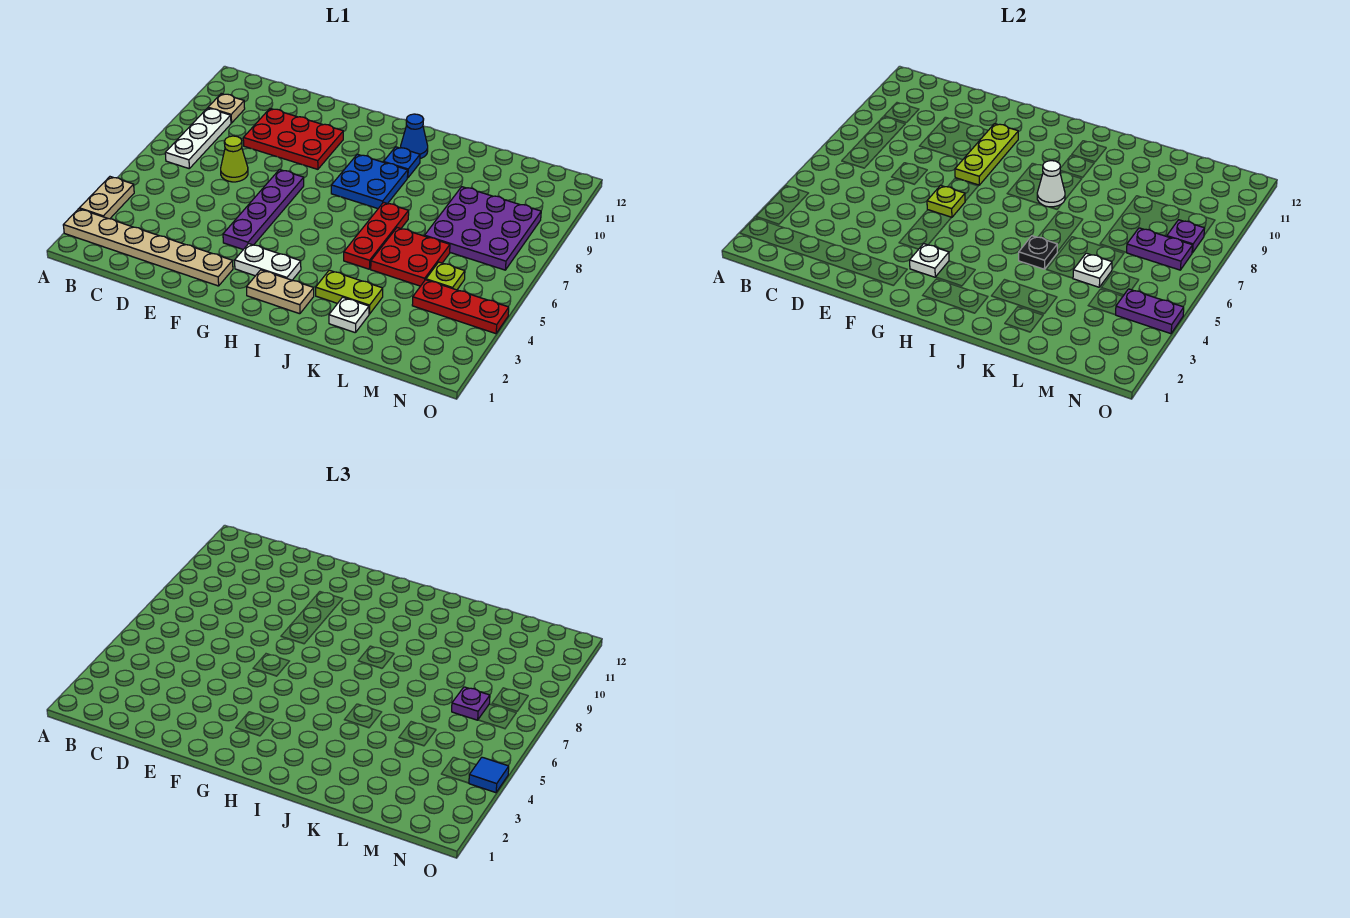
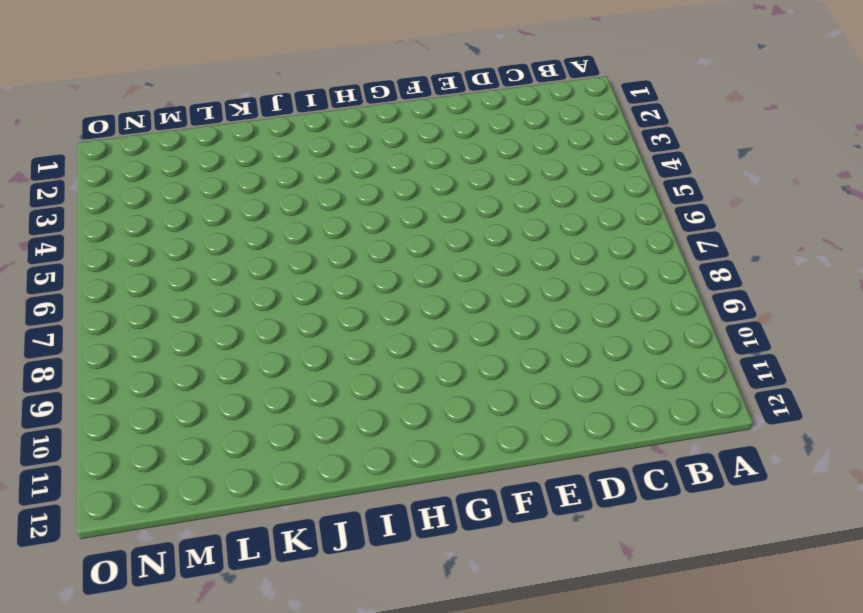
none -> tan 1x6 plate [63,209,233,286]
none -> tan 1x2 plate [79,177,134,219]
none -> white 1x3 plate [165,108,231,168]
none -> tan 1x1 plate [208,94,245,123]

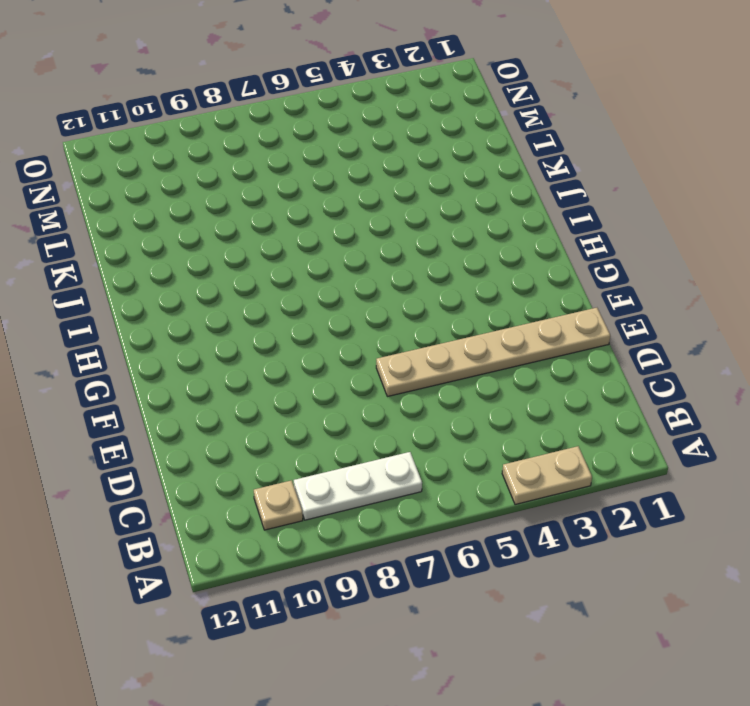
tan 1x6 plate [376,308,610,397] -> tan 1x6 plate turned to [63,209,233,286]
none -> lime 1x1 cone [221,136,248,182]
none -> red 2x3 plate [243,108,343,169]
none -> purple 1x4 plate [223,170,304,249]
none -> white 1x2 plate [235,244,301,280]

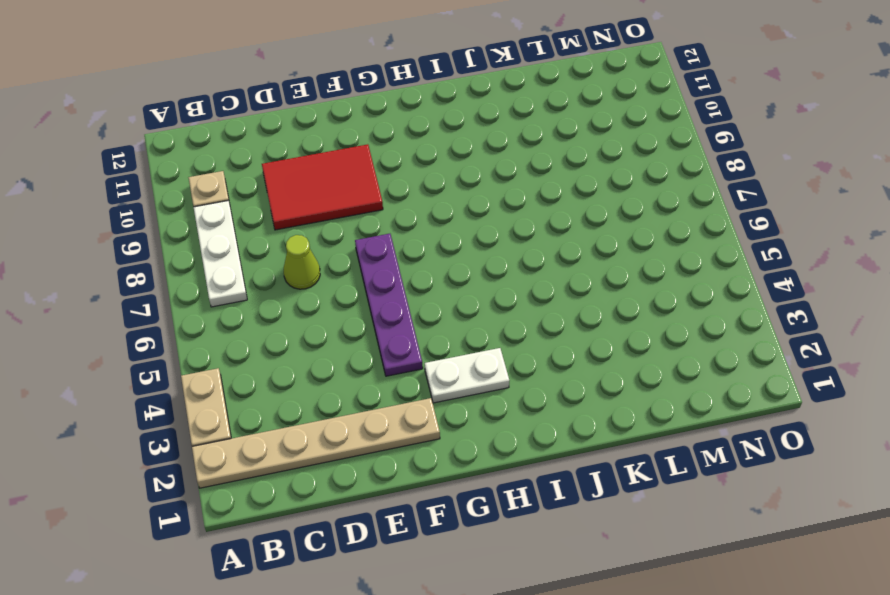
red 2x3 tile [262,144,383,230] -> red 2x3 plate [243,108,343,169]
none -> tan 1x2 plate [247,270,314,314]
none -> blue 2x2 plate [331,154,408,208]
none -> blue 1x1 plate [384,147,420,178]
none -> blue 1x1 cone [401,114,428,159]

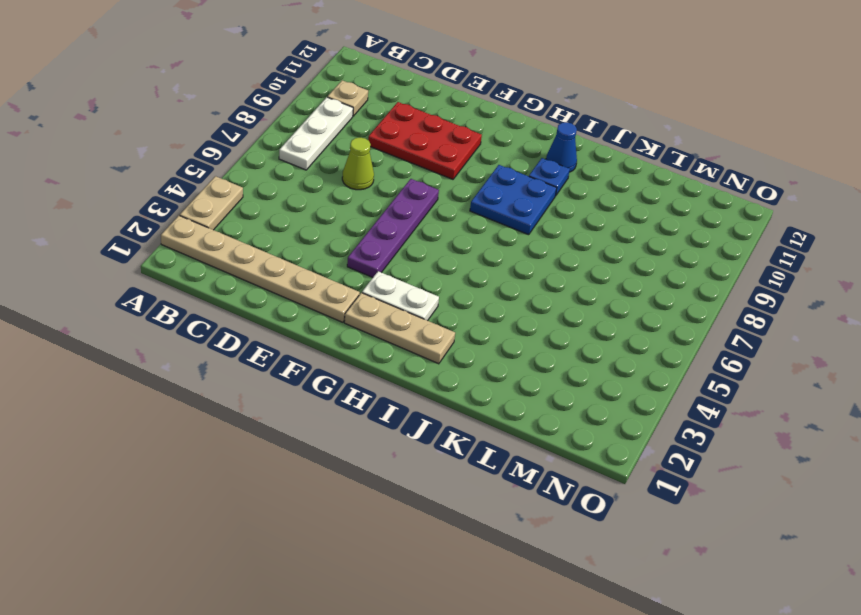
tan 1x3 plate [344,293,455,364] -> tan 1x2 plate [247,270,314,314]
none -> lime 1x2 plate [316,270,383,314]
none -> red 1x3 plate [344,202,409,269]
none -> white 1x1 plate [329,297,369,333]
none -> red 2x2 plate [371,228,450,286]

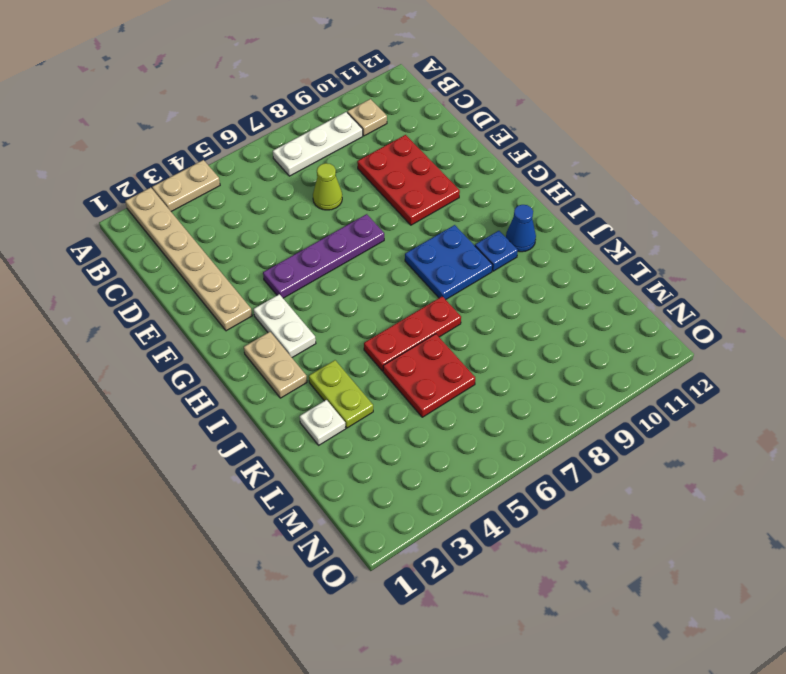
none -> purple 3x3 plate [425,187,541,270]
none -> red 1x3 plate [412,280,509,334]
none -> lime 1x1 plate [426,262,465,290]
none -> lime 1x1 plate [927,185,965,218]

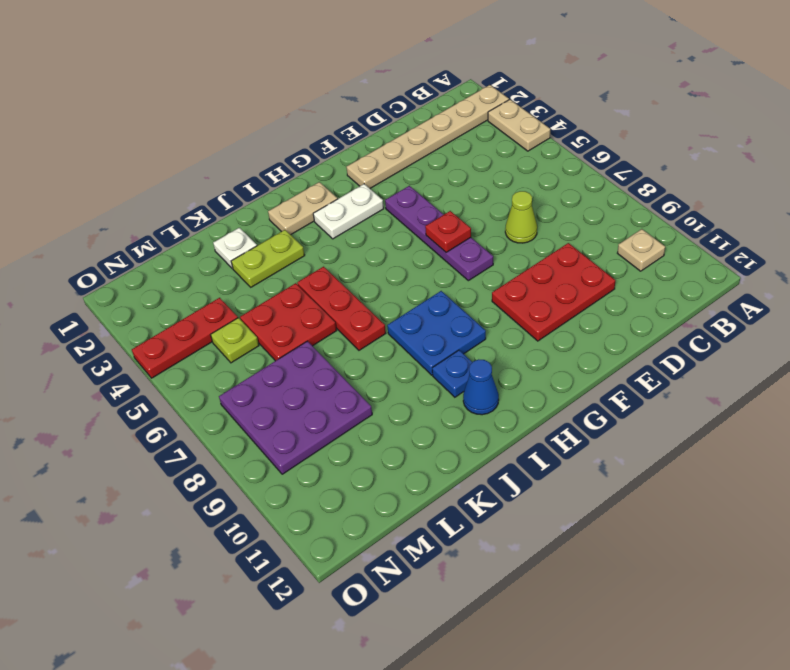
red 1x1 plate [425,211,471,252] -> lime 1x1 plate [927,185,965,218]
none -> white 1x3 plate [165,108,231,168]
none -> lime 1x3 plate [955,124,1018,185]
none -> white 1x1 plate [910,244,949,277]
none -> white 1x1 cone [1037,161,1065,207]

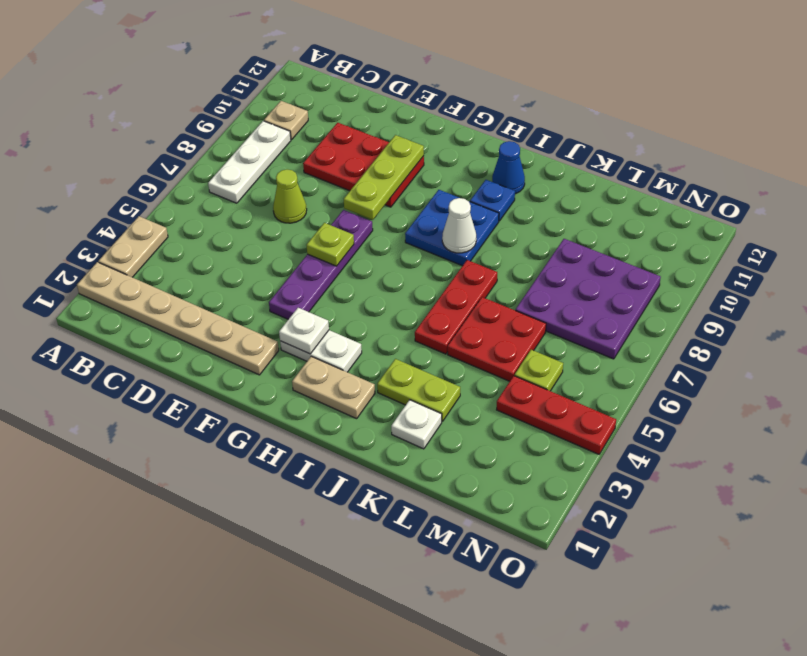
none -> black 1x1 plate [1019,236,1057,269]
none -> white 1x1 plate [1073,253,1112,287]
none -> purple 1x2 plate [1126,228,1193,270]
none -> purple 1x2 plate [1116,289,1184,334]

